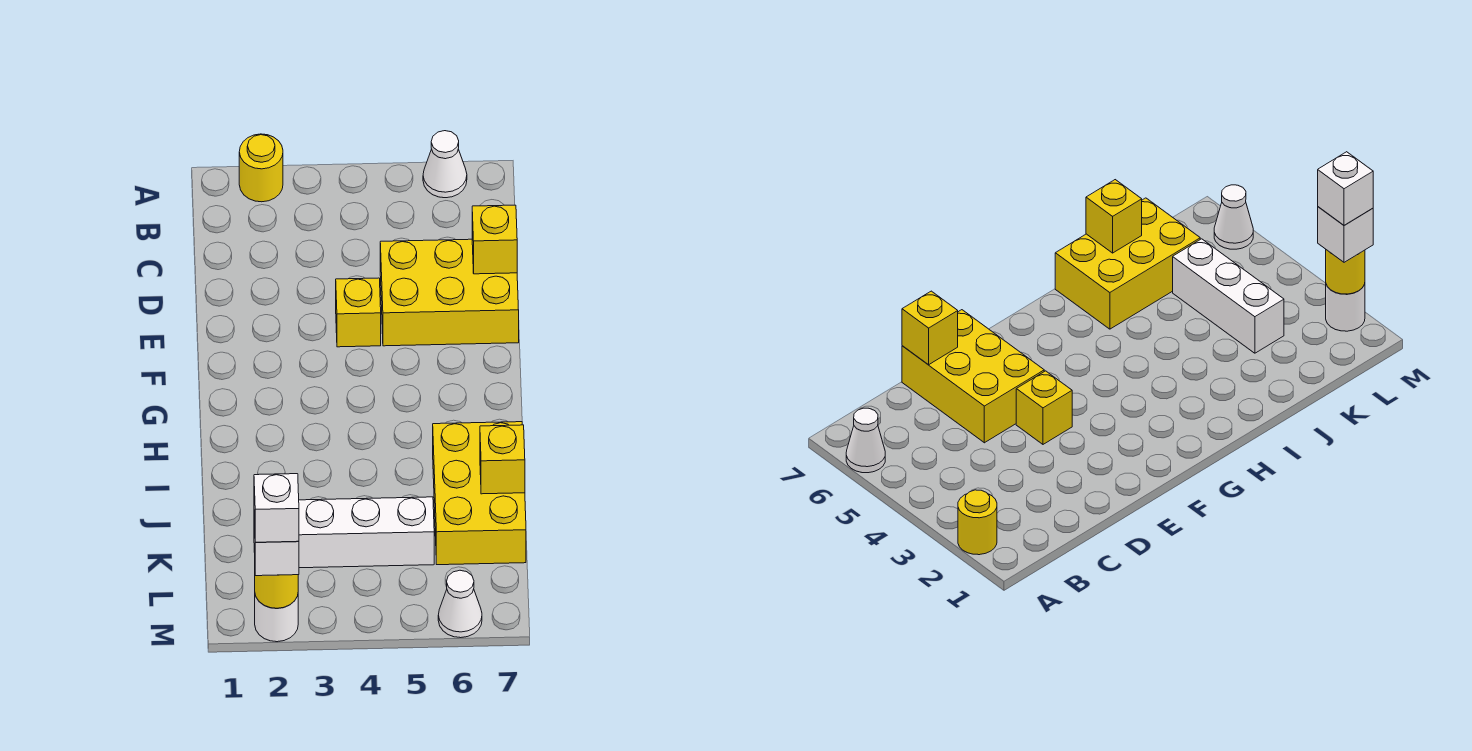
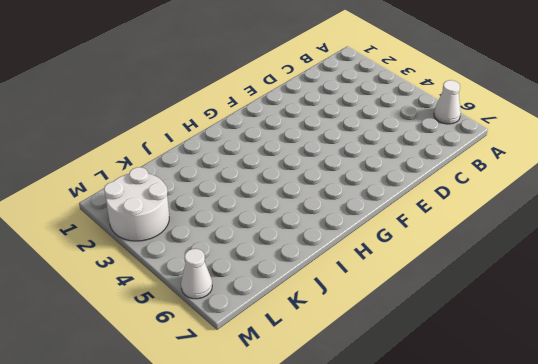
white 2x2 round brick [104,167,169,241] -> white 1x1 round brick [255,595,298,642]
none -> yellow 1x1 round brick [239,134,283,202]
none -> yellow 2x3 brick [380,239,519,346]
none -> yellow 1x1 brick [336,278,381,347]

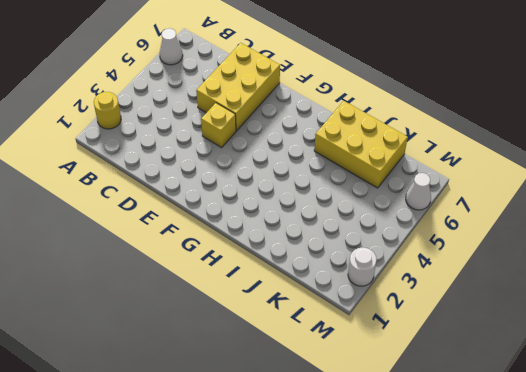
none -> white 1x3 brick [299,497,434,568]
none -> yellow 1x1 brick [472,205,517,274]
none -> yellow 1x1 brick [480,425,525,494]

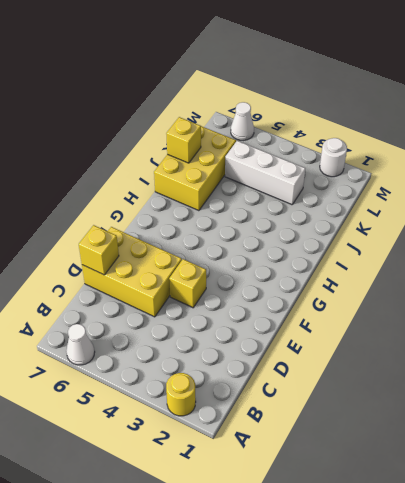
none -> yellow 1x1 round brick [255,575,298,608]
none -> white 1x1 brick [254,520,299,576]
none -> white 1x1 brick [254,474,299,542]

